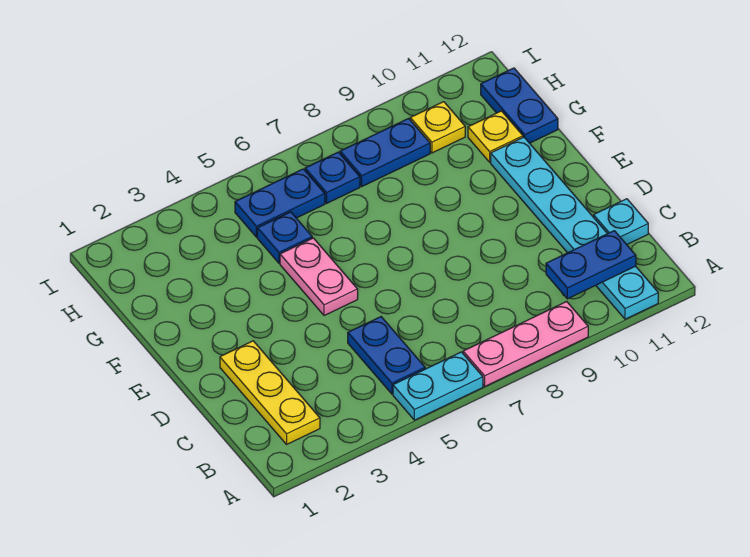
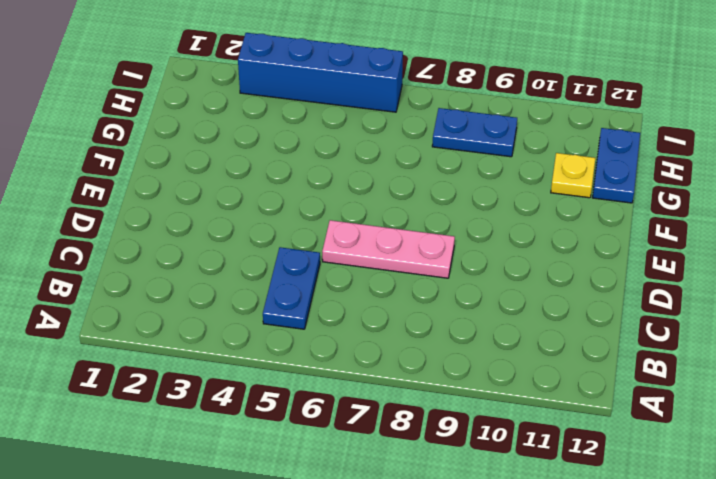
pink 1x3 plate [322,220,455,278] -> pink 1x3 plate moved to [463,302,588,386]
blue 1x4 brick [238,33,403,112] -> none
none -> cyan 1x2 plate [393,352,483,420]
none -> cyan 1x6 plate [491,137,658,319]
none -> yellow 1x3 plate [220,341,320,444]

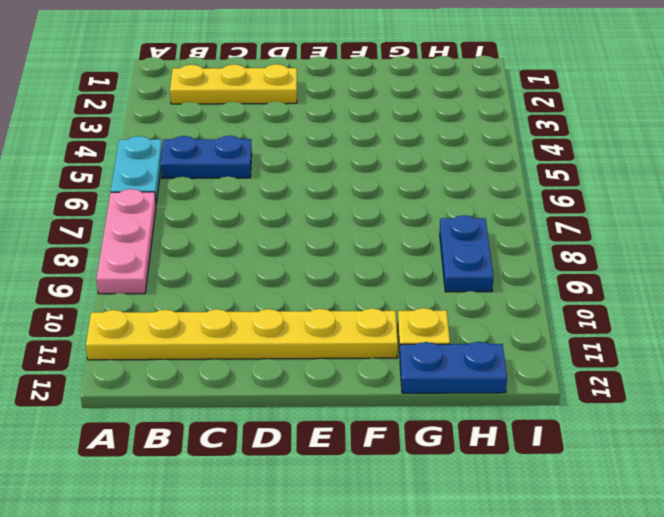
yellow 1x6 plate [86,308,398,360] -> cyan 1x6 plate [491,137,658,319]
none -> cyan 1x1 plate [594,199,648,244]
none -> pink 1x2 plate [280,238,358,316]
none -> blue 1x1 plate [257,212,312,263]

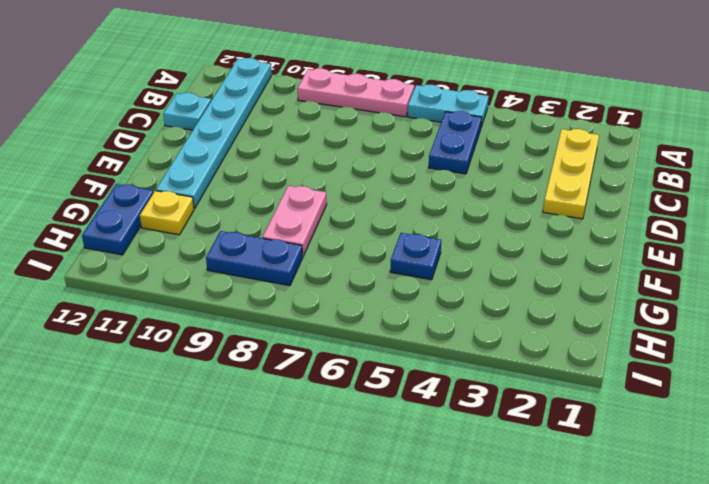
pink 1x2 plate [263,186,327,257] -> pink 1x2 plate moved to [280,238,358,316]
none -> blue 1x2 plate [235,169,325,237]
none -> blue 1x1 plate [305,152,360,203]
none -> yellow 1x1 plate [410,102,465,153]

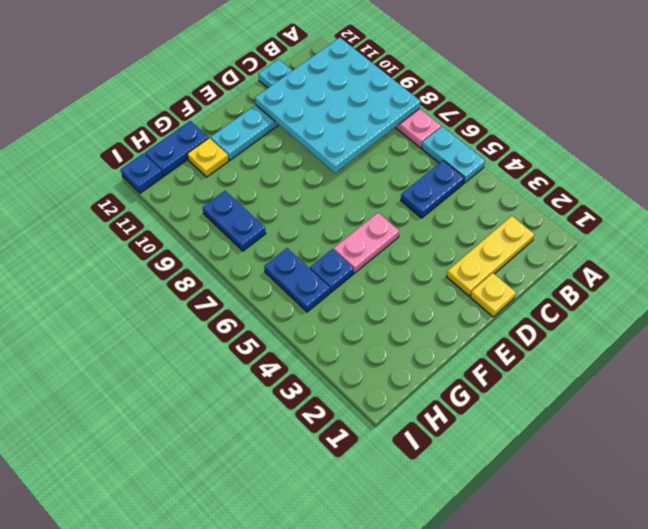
cyan 4x4 plate [255,38,421,173] -> blue 1x2 plate [546,231,636,299]
yellow 1x1 plate [470,273,516,317] -> yellow 1x1 plate moved to [410,102,465,153]
blue 1x1 plate [121,153,163,193] -> blue 1x1 plate moved to [305,152,360,203]

